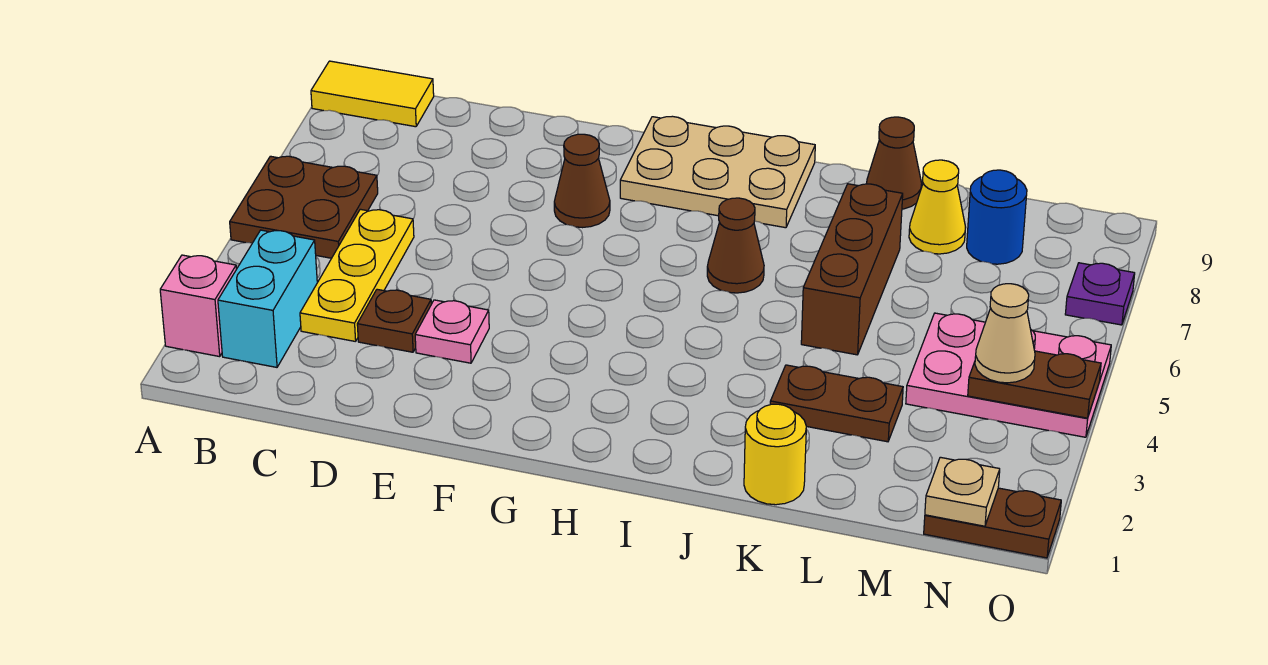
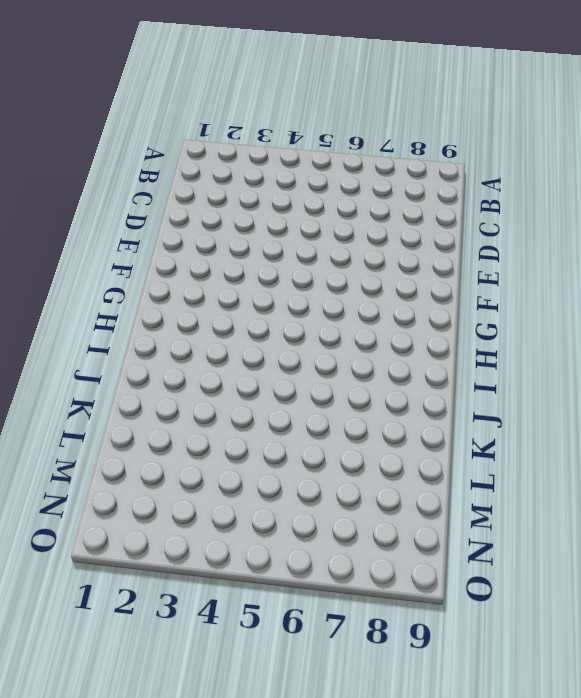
none -> pink 1x1 brick [160,255,236,357]
none -> brown 2x2 plate [230,156,378,258]
none -> yellow 1x2 tile [311,61,434,127]

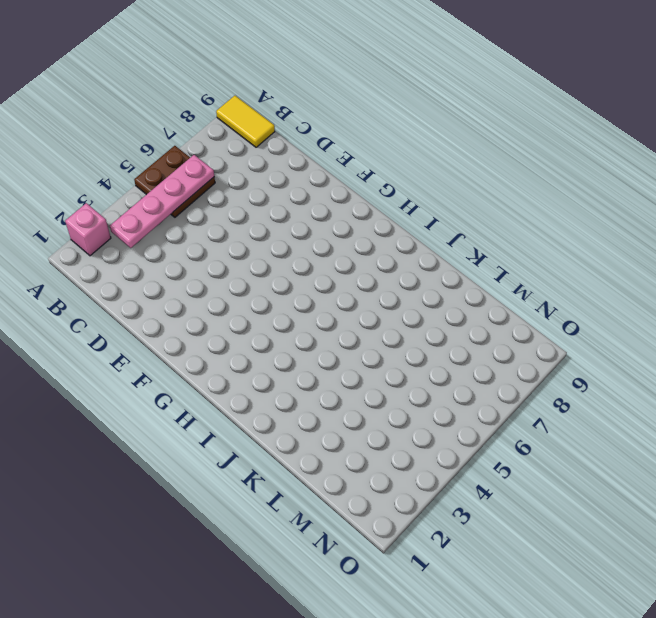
pink 1x4 plate [110,155,214,248] -> none
none -> cyan 1x2 brick [218,230,317,367]
none -> yellow 1x3 plate [300,209,414,342]
none -> brown 1x1 plate [357,289,431,352]

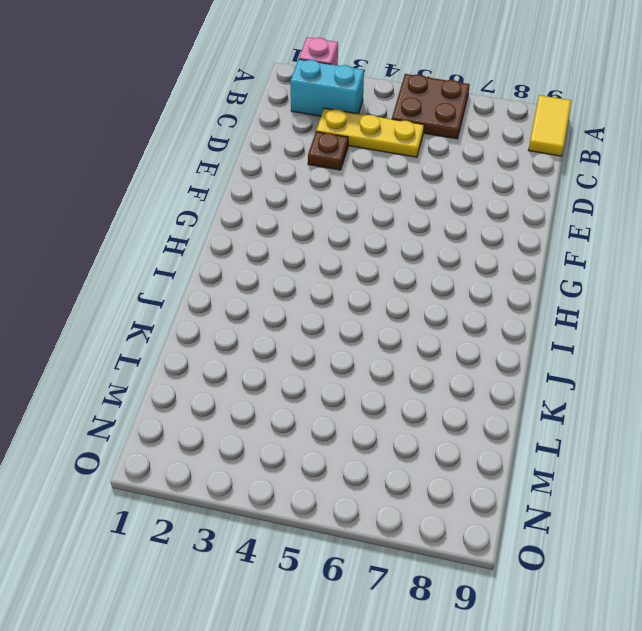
none -> pink 1x1 plate [415,300,489,363]
none -> brown 1x1 cone [554,134,610,228]
none -> tan 2x3 plate [620,116,815,228]

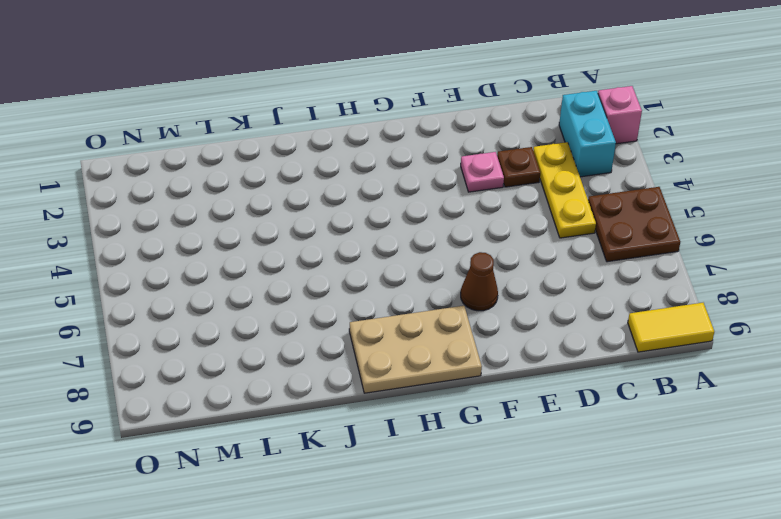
none -> brown 1x1 cone [707,198,764,293]
none -> yellow 1x1 round brick [744,404,806,505]
none -> brown 1x2 plate [770,365,903,442]

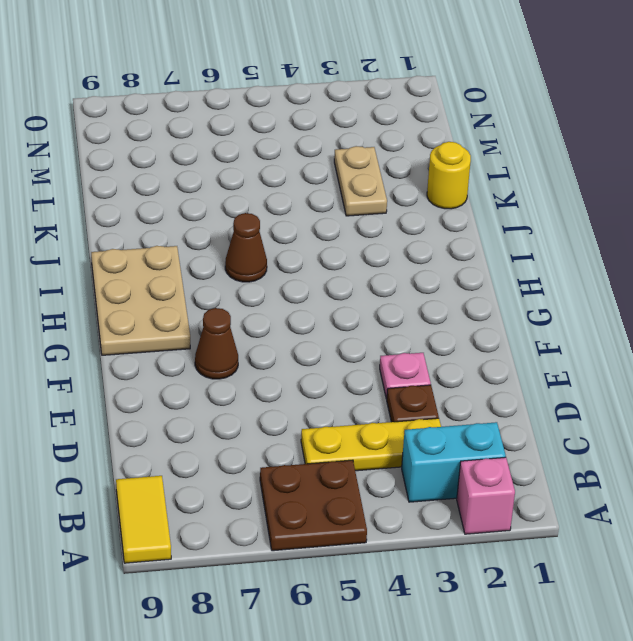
tan 1x2 plate [334,146,387,216] -> brown 1x2 plate [770,365,903,442]
none -> brown 1x3 brick [801,184,903,355]
none -> brown 1x1 cone [867,117,922,209]
none -> yellow 1x1 cone [909,160,966,254]

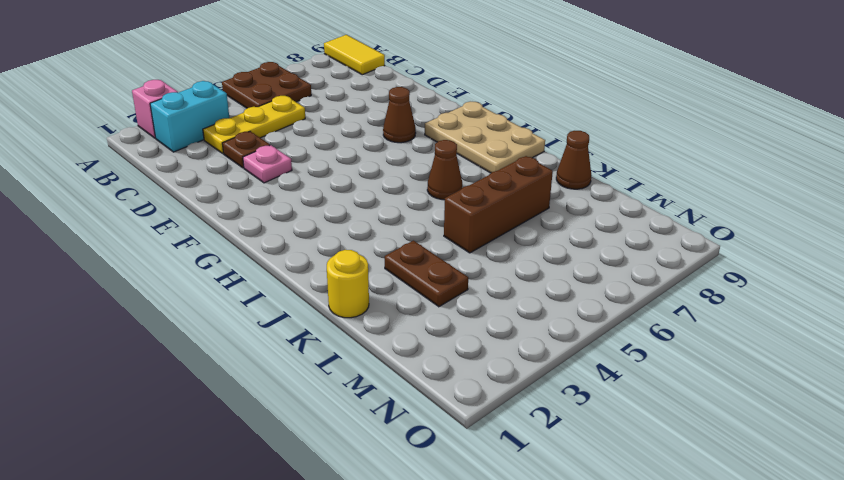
none -> yellow 1x1 cone [909,160,966,254]
none -> pink 2x3 plate [906,313,1111,437]
none -> blue 1x1 round brick [967,170,1027,264]

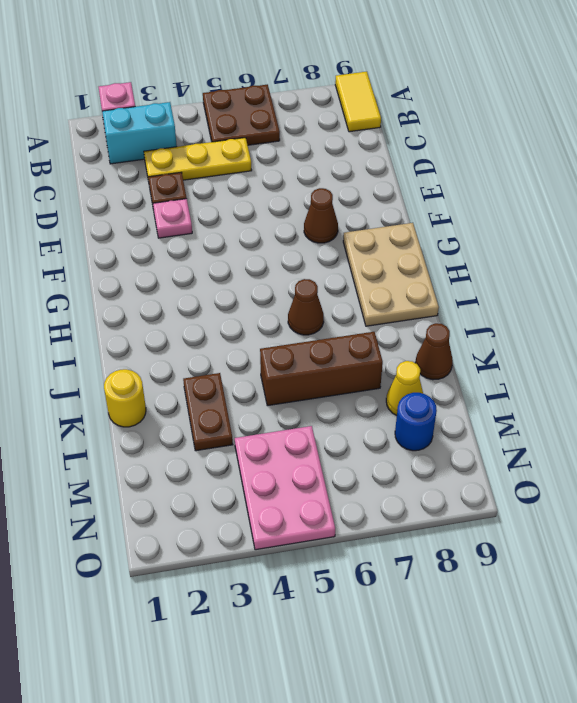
none -> brown 1x2 plate [924,488,1061,558]
none -> purple 1x1 plate [1065,263,1135,325]
none -> tan 1x1 plate [925,457,1000,526]

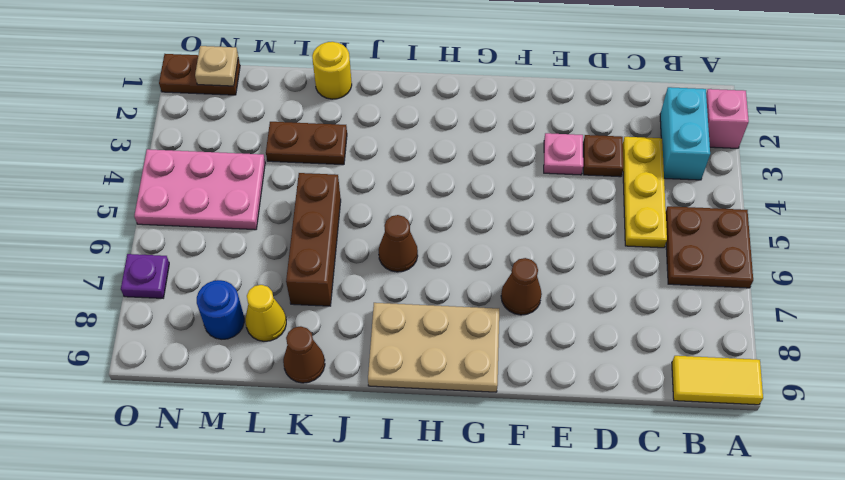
none -> brown 1x2 plate [968,351,1101,418]
none -> tan 1x1 cone [975,284,1035,383]

